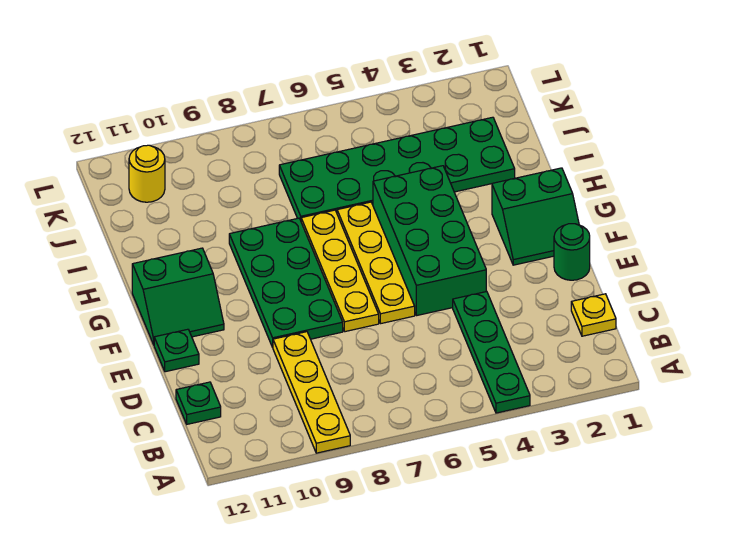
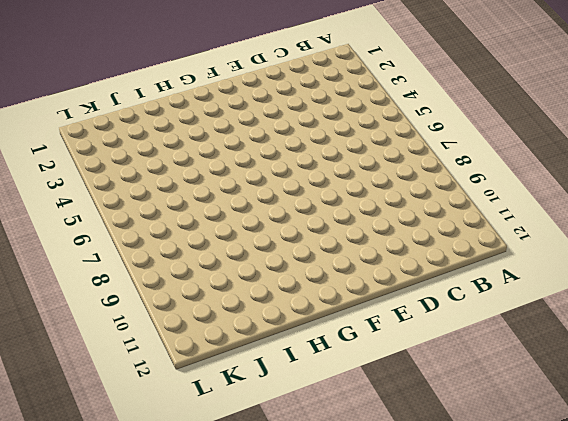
none -> green 1x4 plate [453,291,530,413]
none -> yellow 1x4 plate [273,332,350,453]
none -> yellow 1x1 plate [571,294,616,336]

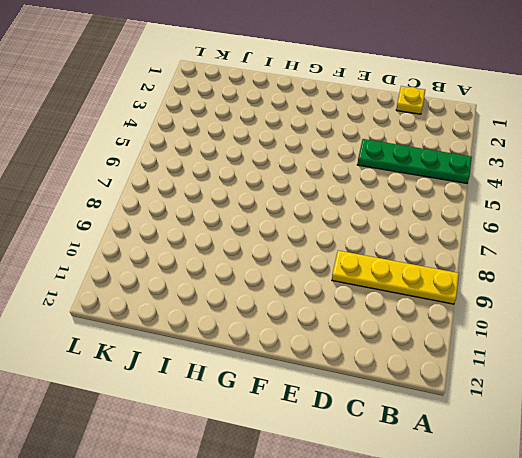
none -> green 1x1 plate [176,382,221,424]
none -> green 1x1 round brick [554,224,590,280]
none -> green 2x4 brick [373,166,486,316]

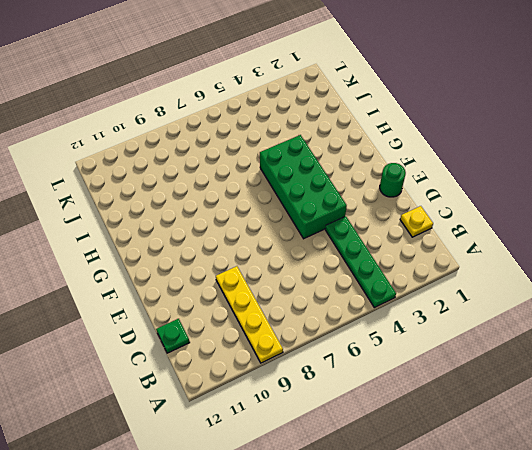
none -> yellow 1x4 plate [337,202,415,324]
none -> yellow 1x4 plate [301,210,379,332]
none -> green 2x4 plate [229,218,343,347]

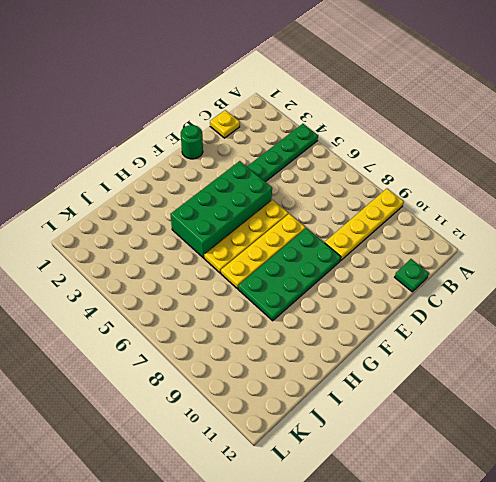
none -> green 1x1 plate [154,329,199,372]
none -> green 2x2 slope [492,168,579,265]
none -> green 2x2 slope [132,248,224,344]

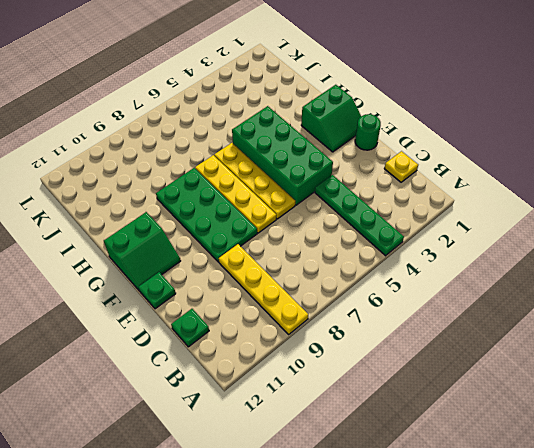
none -> green 2x6 plate [279,117,515,220]
none -> yellow 1x1 round brick [129,145,165,202]

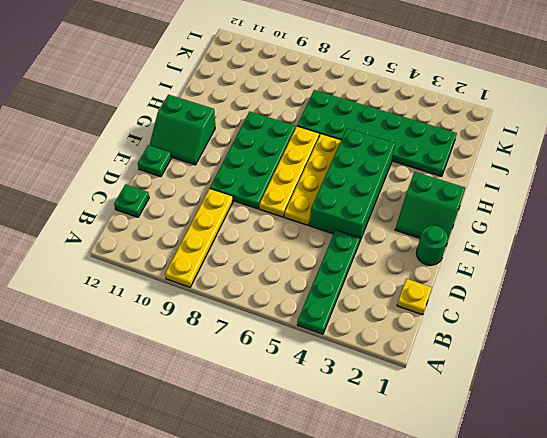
none -> yellow 1x1 round brick [129,145,165,202]

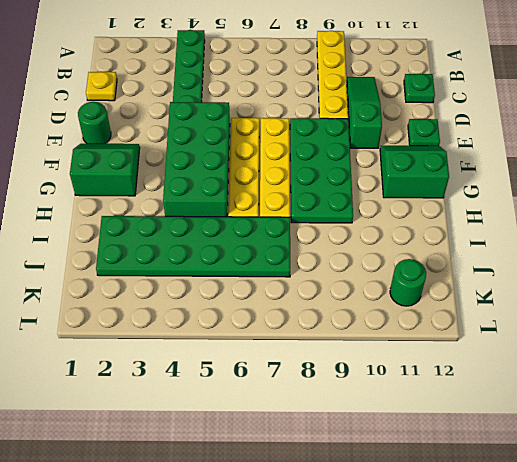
green 1x3 slope [347,77,382,148] -> none
green 1x1 round brick [390,259,426,306] -> yellow 1x1 round brick [129,145,165,202]

